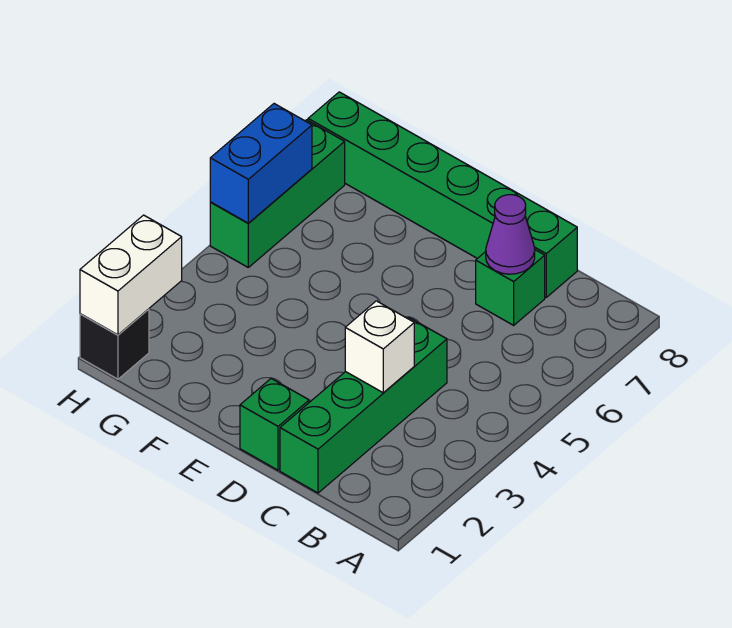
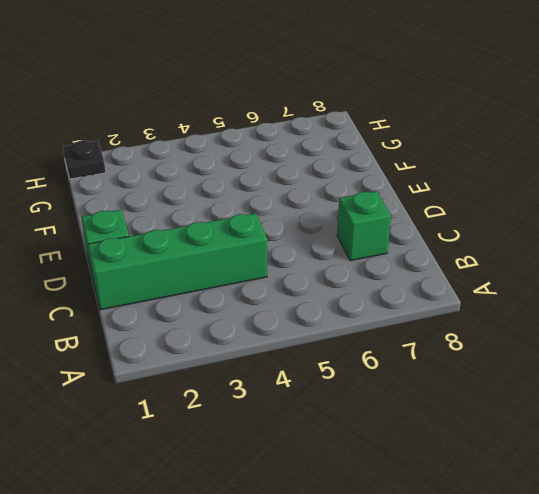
black 1x1 plate [63,141,106,179] -> black 1x1 brick [80,309,149,379]
none -> green 1x6 brick [308,92,577,297]
none -> green 1x3 brick [210,120,345,267]

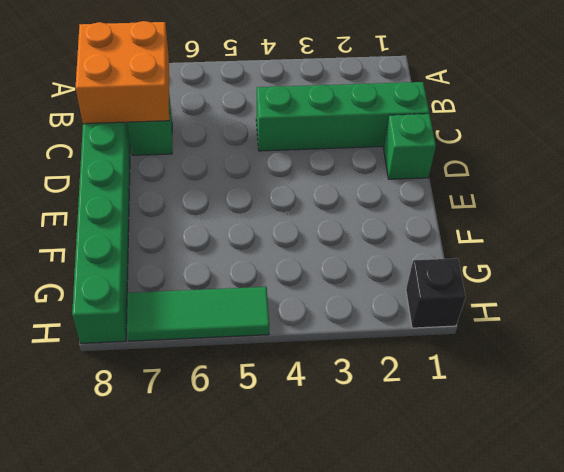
orange 2x2 brick [76,21,169,124] -> purple 1x1 cone [486,195,535,274]
green 1x3 tile [127,287,269,341] -> green 1x3 brick [210,120,345,267]
none -> white 1x1 brick [345,301,414,393]
none -> white 1x2 brick [80,215,182,335]

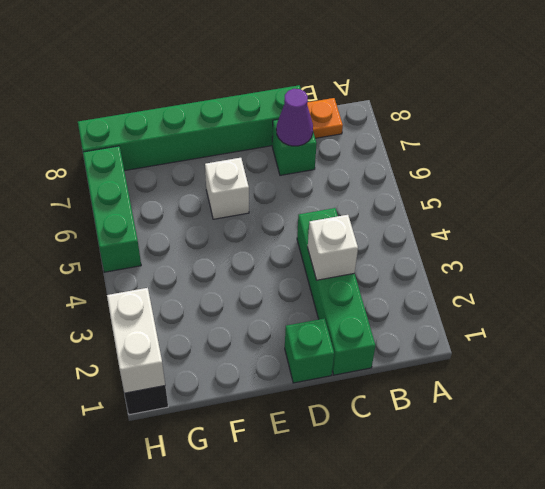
orange 1x1 plate [307,98,343,138] -> none
white 1x1 brick [205,158,249,219] -> none
none -> blue 1x2 brick [210,104,312,223]

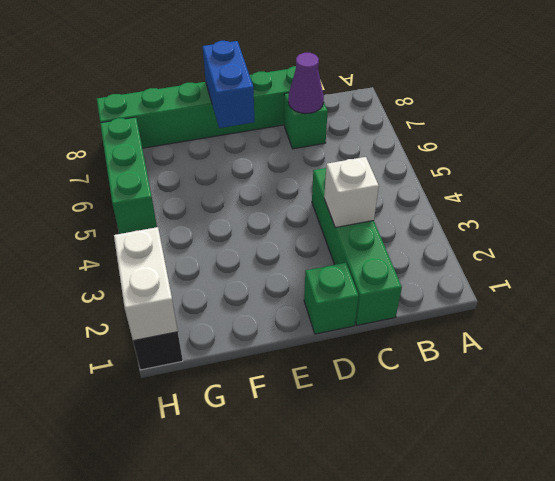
blue 1x2 brick [203,41,255,128] -> blue 1x2 brick moved to [210,104,312,223]

